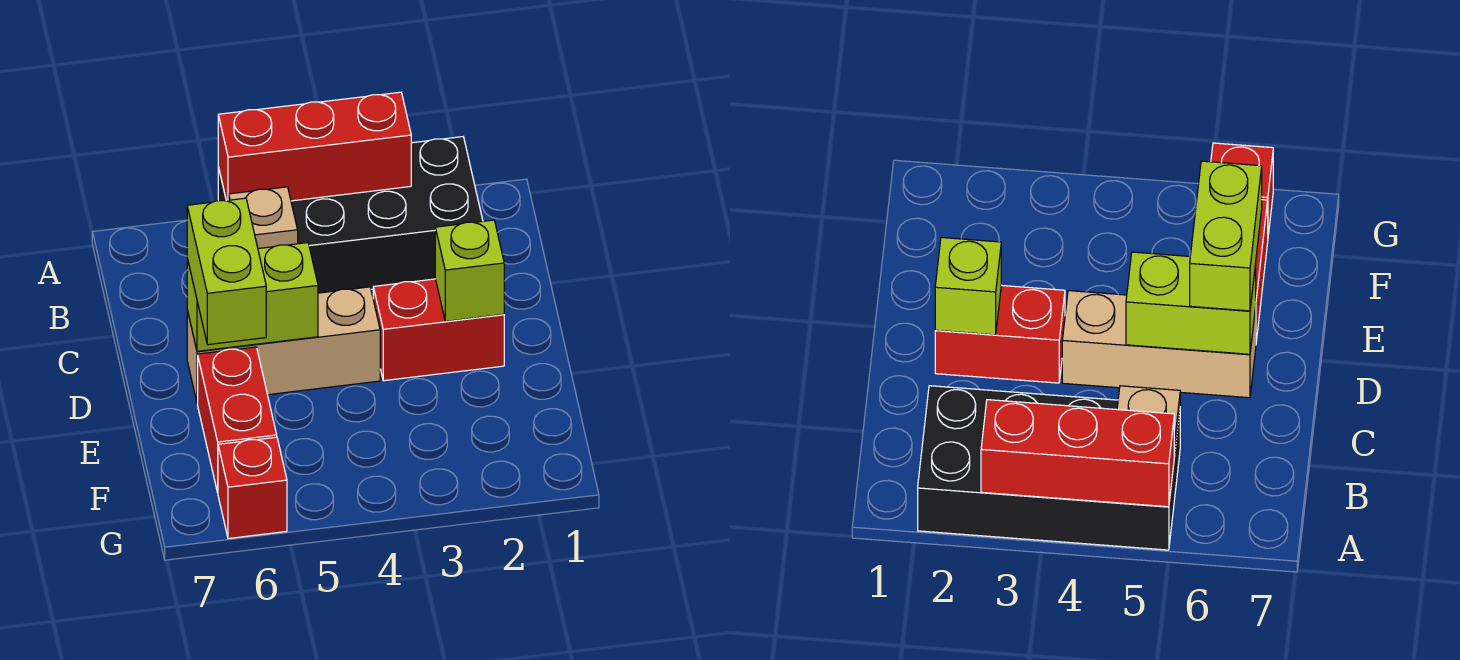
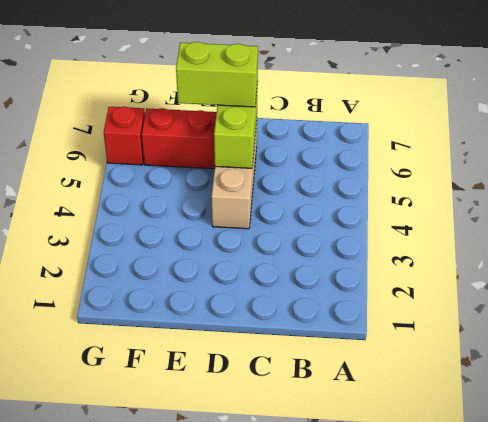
none -> black 2x4 brick [218,137,483,293]
none -> red 1x2 brick [373,279,504,381]

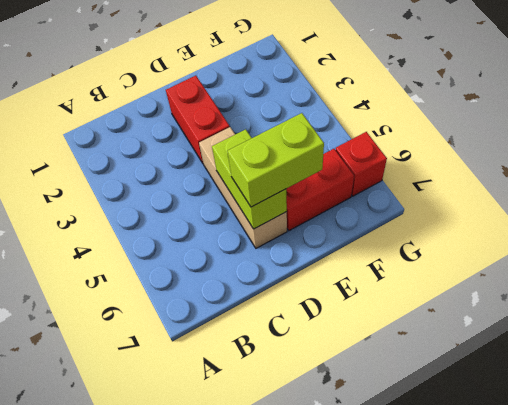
none -> black 2x4 brick [218,137,483,293]
none -> red 1x3 brick [218,92,411,201]

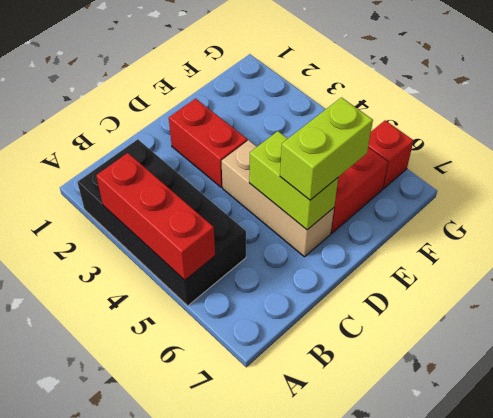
none -> tan 1x1 plate [229,187,298,249]
none -> lime 1x1 brick [435,220,504,321]

